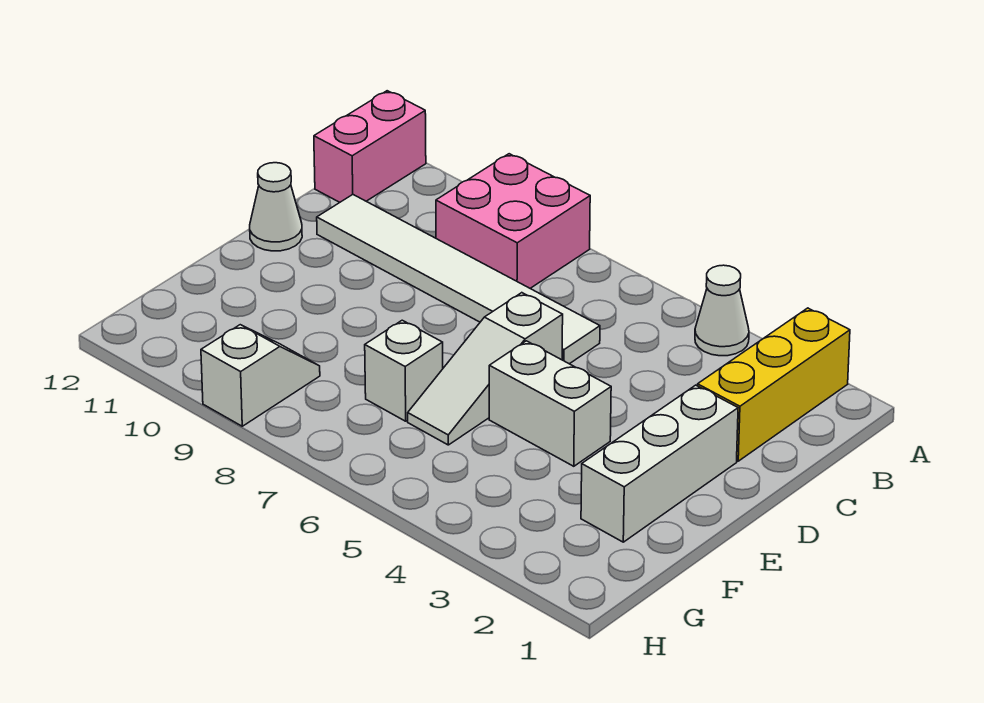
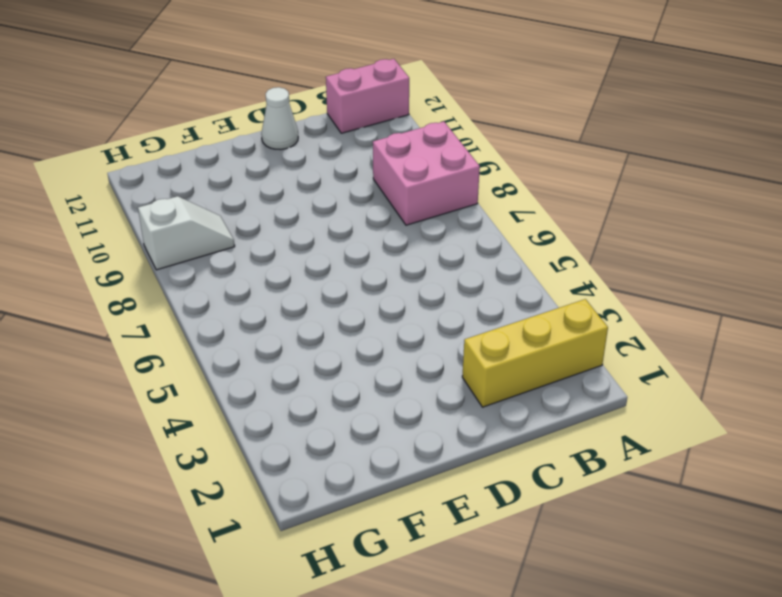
none -> white 1x1 cone [695,265,749,356]
none -> white 1x6 tile [317,195,600,364]

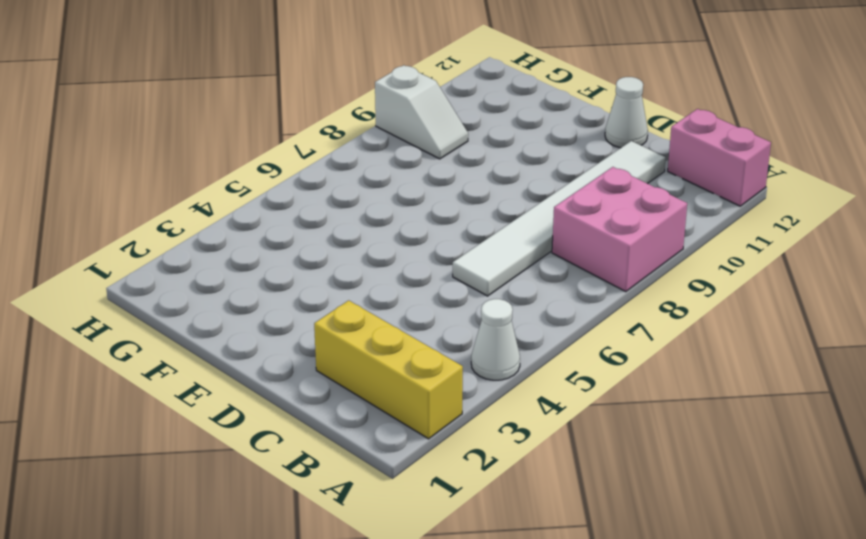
none -> white 1x3 brick [581,385,738,542]
none -> white 1x3 slope [408,293,563,445]

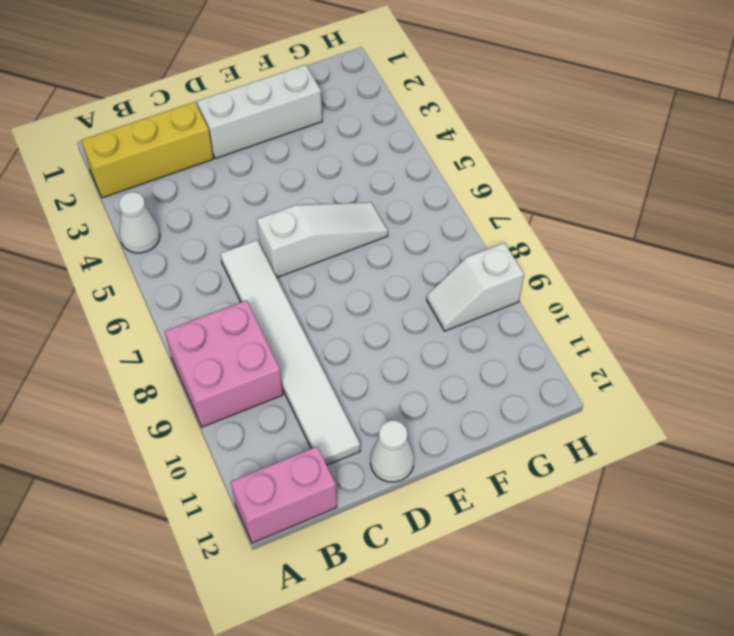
none -> white 1x2 brick [489,341,611,466]
none -> white 1x1 brick [365,320,443,421]

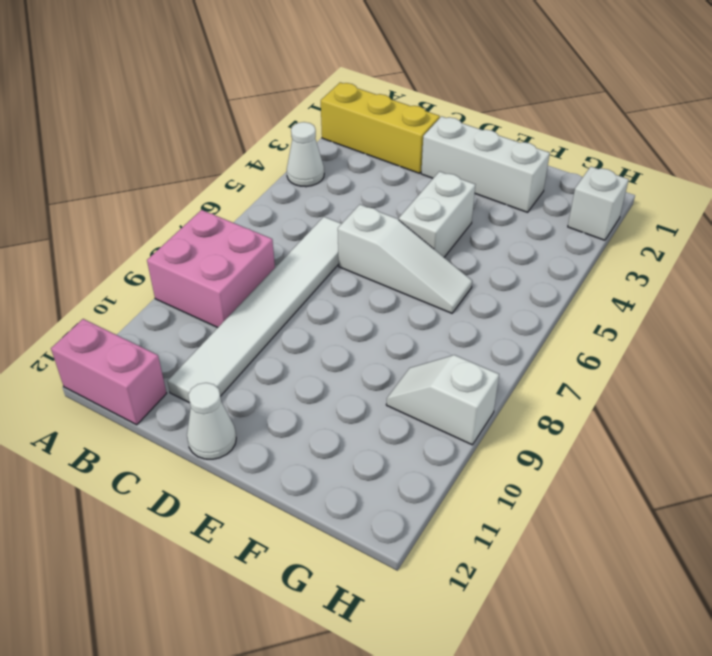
white 1x1 brick [568,167,629,240] -> white 1x1 brick moved to [365,320,443,421]

